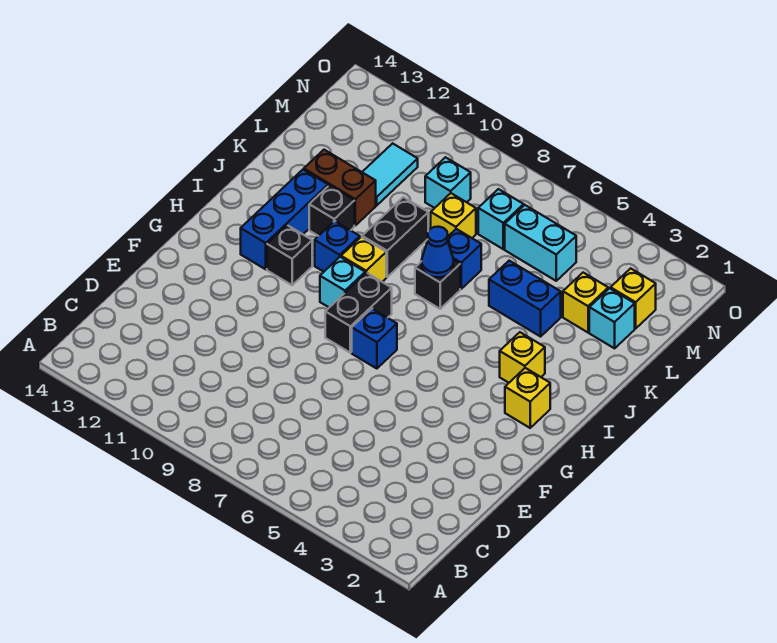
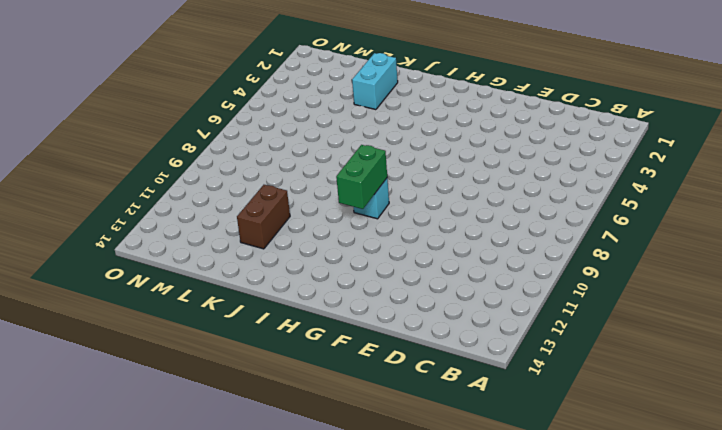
green 1x2 brick [336,145,387,209] -> none
cyan 1x2 brick [352,53,398,110] -> cyan 1x2 brick moved to [505,205,576,281]
none -> blue 1x1 brick [352,309,397,369]
none -> black 1x2 brick [325,273,392,353]
none -> yellow 1x1 brick [505,368,550,428]

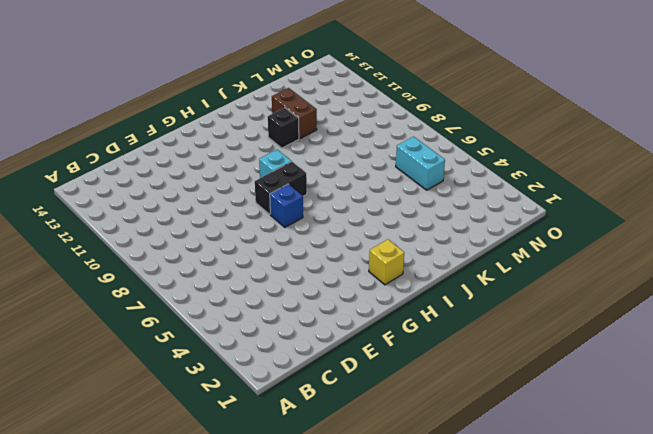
none -> black 1x1 brick [267,225,312,285]
none -> blue 1x3 brick [241,170,328,269]
none -> yellow 1x1 brick [500,332,545,383]

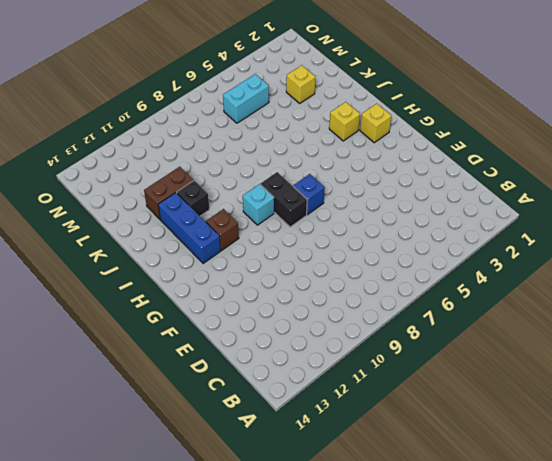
brown 1x1 brick [206,209,239,250] -> black 1x1 brick [267,225,312,285]
none -> yellow 1x1 brick [341,237,386,282]
none -> blue 1x1 brick [315,221,360,272]
none -> black 1x1 brick [415,260,460,309]

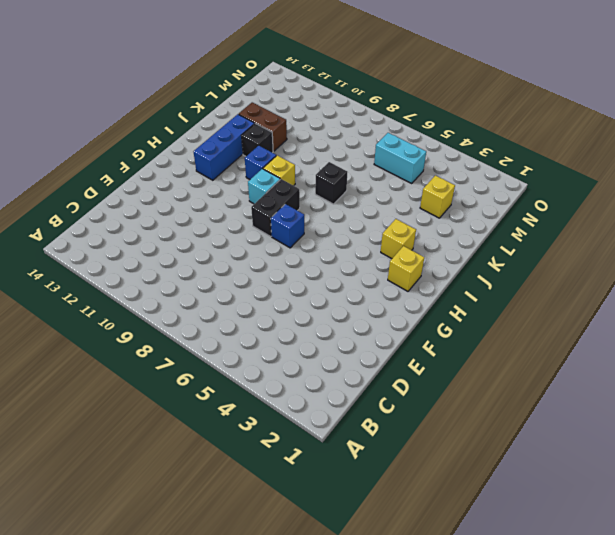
none -> black 1x1 brick [267,225,312,285]
none -> black 1x2 brick [362,197,428,277]
none -> blue 1x2 brick [489,261,561,337]

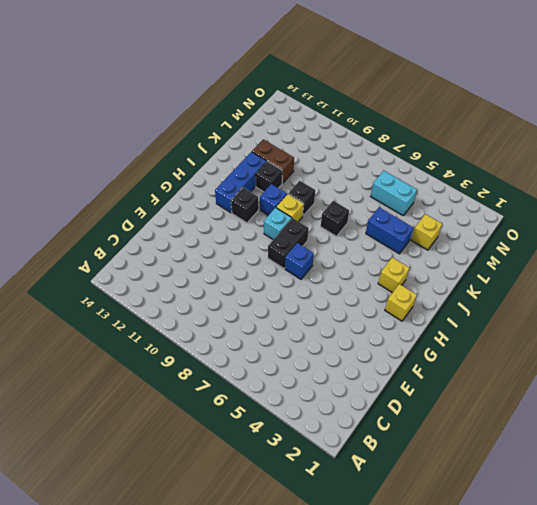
black 1x1 brick [288,181,315,216] -> black 1x2 brick [362,197,428,277]
none -> blue 1x1 brick [448,229,481,289]
none -> cyan 1x1 brick [589,288,635,348]
none -> yellow 1x1 brick [431,193,476,238]

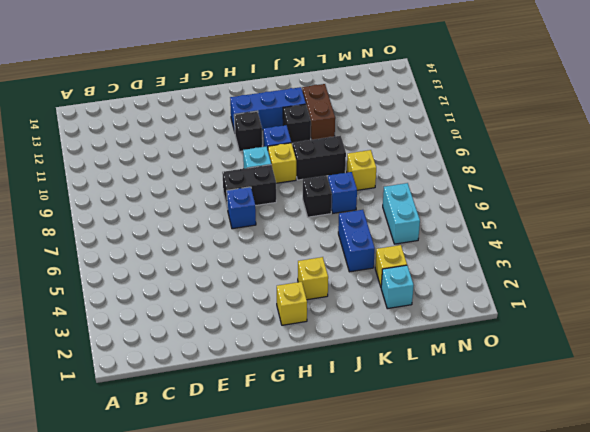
none -> cyan 1x2 tile [362,143,418,206]
none -> yellow 1x1 brick [611,268,656,328]
none -> cyan 1x1 brick [478,189,524,249]

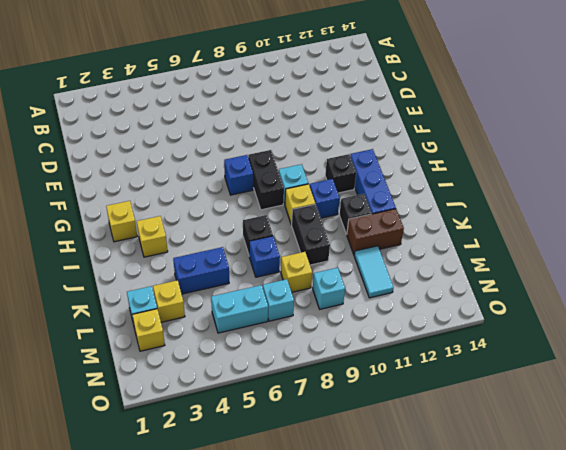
none -> blue 1x1 cone [422,227,454,277]

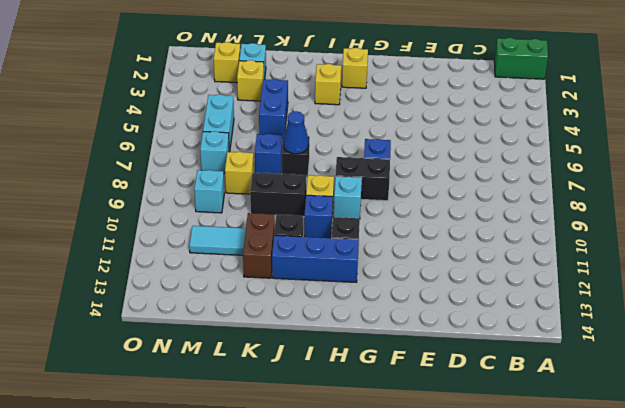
green 1x2 brick [494,38,548,79] -> none

